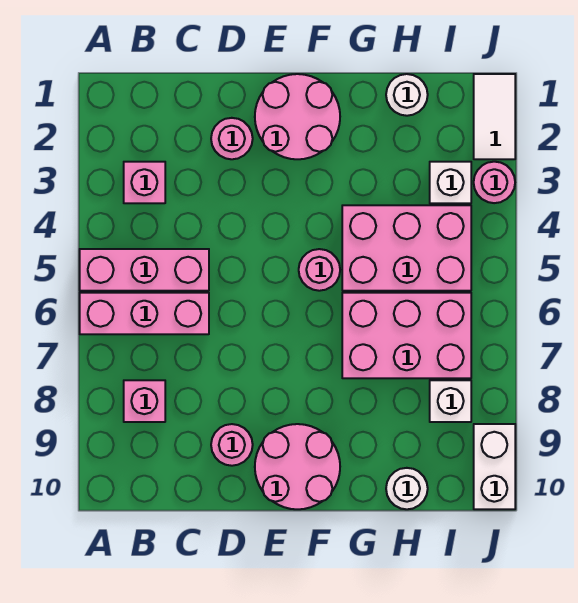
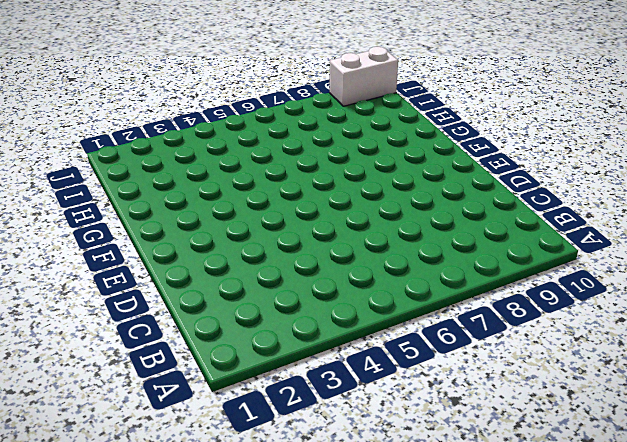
none -> pink 1x3 brick [80,249,209,291]
none -> pink 1x3 brick [80,293,209,334]
none -> pink 1x1 brick [124,162,165,203]

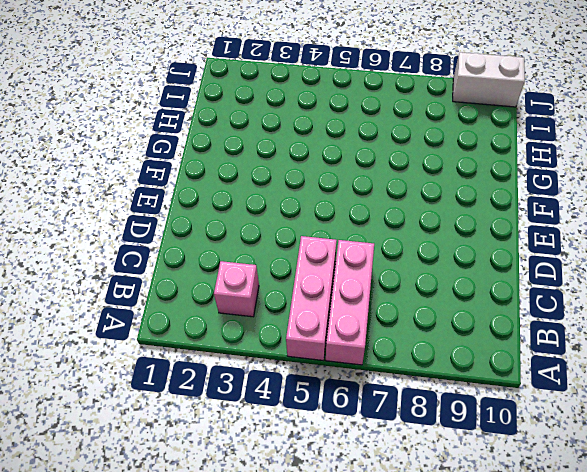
none -> pink 1x1 brick [124,380,165,422]
none -> pink 1x1 round brick [211,118,253,159]
none -> pink 1x1 round brick [211,424,253,466]

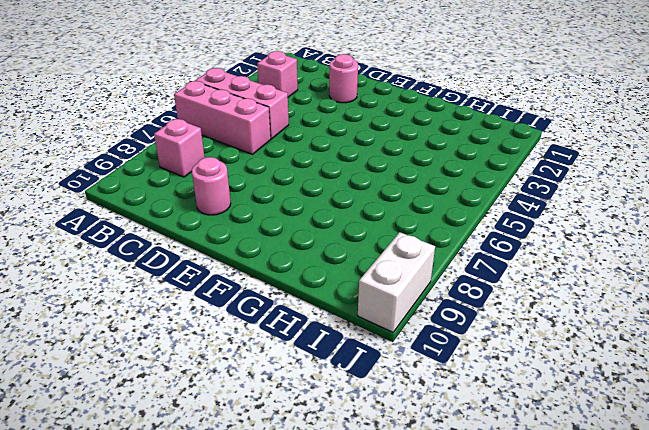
none -> pink 2x2 round brick [255,74,340,159]
none -> pink 2x2 round brick [255,424,340,509]
none -> pink 1x1 round brick [299,249,340,291]

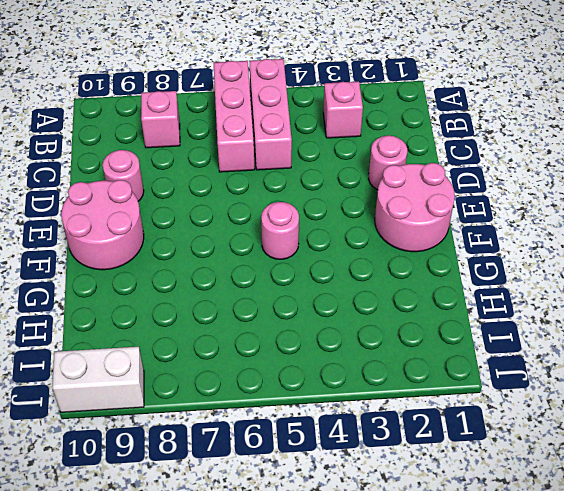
none -> pink 2x3 brick [342,205,471,291]
none -> pink 2x3 brick [342,293,471,378]
none -> white 1x1 round brick [386,74,428,116]

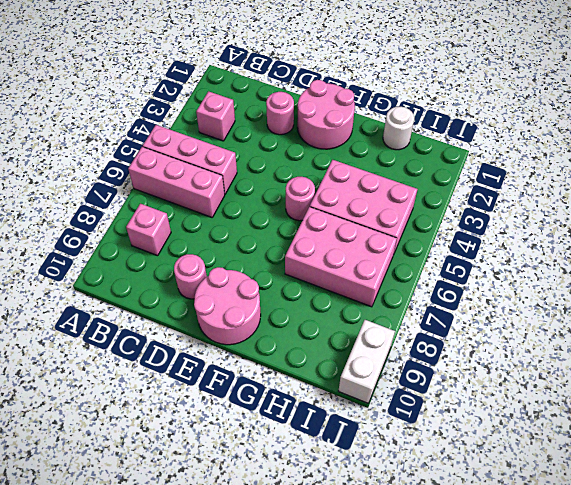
none -> white 1x1 round brick [386,468,428,509]
none -> white 1x1 brick [430,162,471,203]
none -> white 1x1 brick [430,380,471,422]

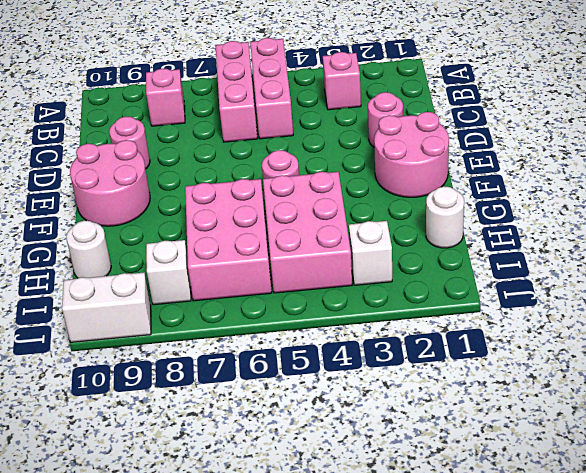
none -> white 1x2 tile [474,74,515,159]
none -> pink 1x1 round brick [474,162,515,203]

